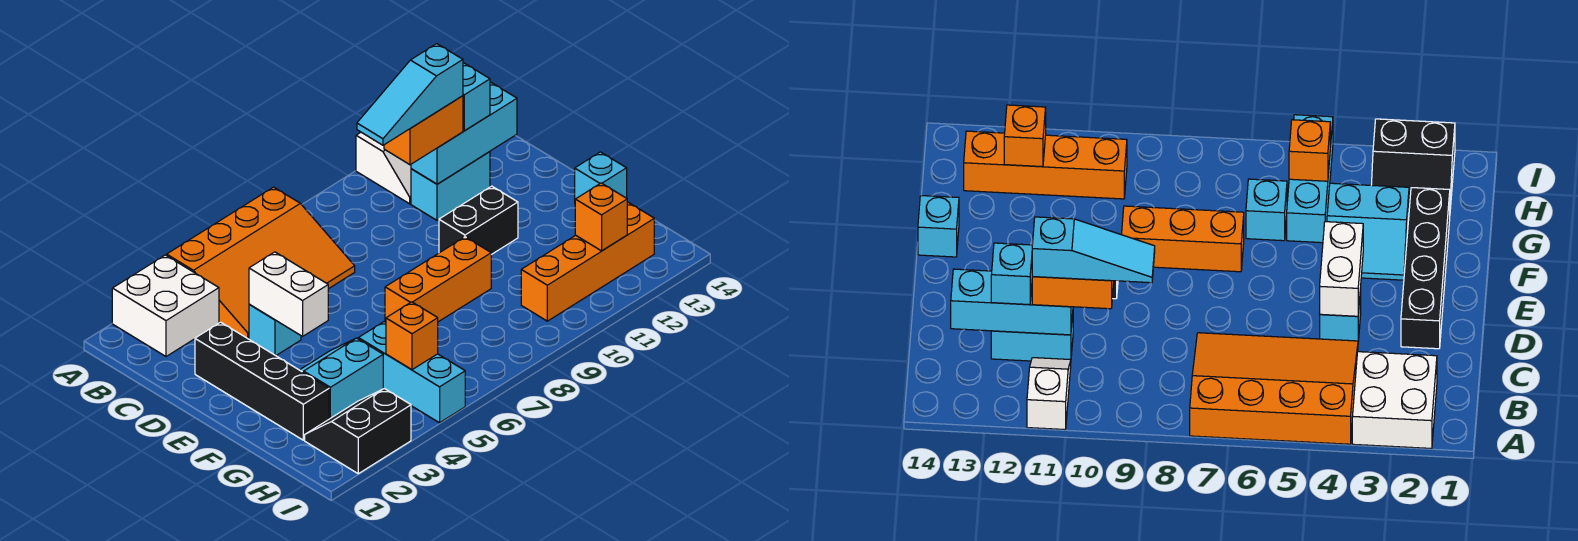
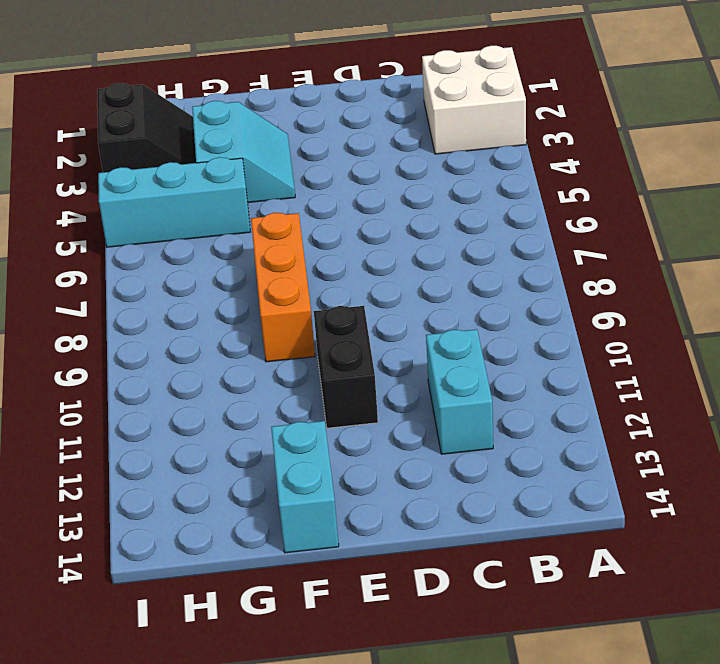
cyan 1x2 brick [271,421,339,553] -> cyan 1x1 brick [575,152,627,199]
none -> orange 3x4 slope [167,187,355,339]
none -> white 1x2 slope [356,132,411,204]
none -> black 1x4 brick [195,322,329,440]

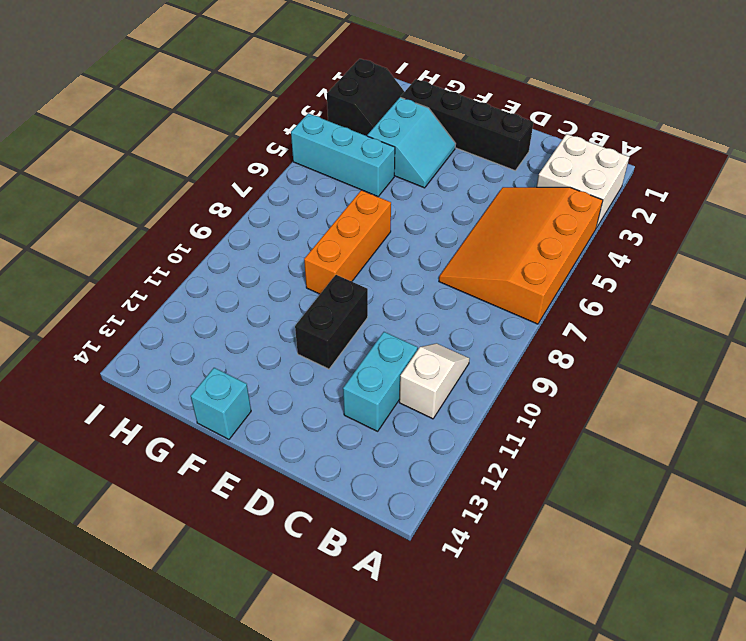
white 1x2 slope [399,343,470,419] -> white 1x2 slope turned to [356,132,411,204]
none -> cyan 1x1 brick [249,304,301,356]
none -> cyan 1x1 brick [1246,179,1287,241]
none -> orange 1x4 brick [521,202,654,321]

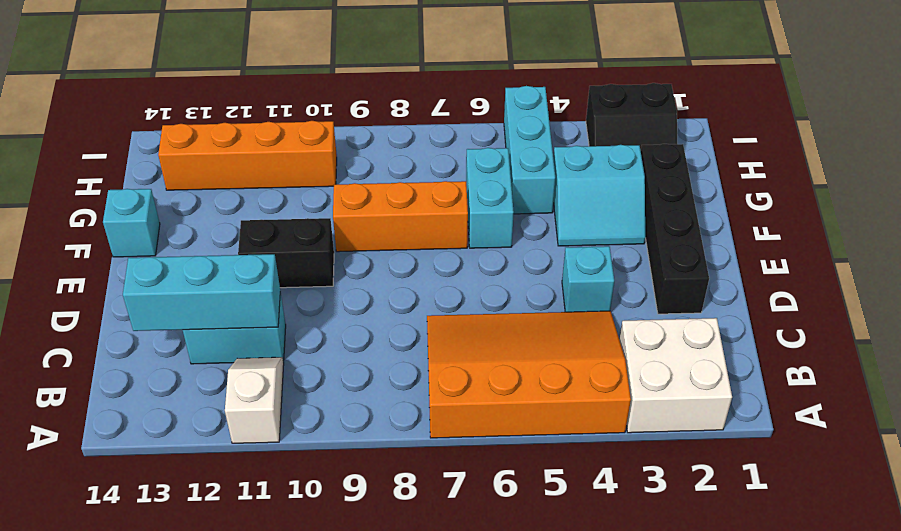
cyan 1x2 brick [466,148,514,248] -> cyan 1x1 brick [1246,179,1287,241]
none -> white 1x2 brick [249,252,328,336]
none -> orange 1x1 brick [386,302,438,370]
none -> orange 1x1 brick [575,183,627,251]

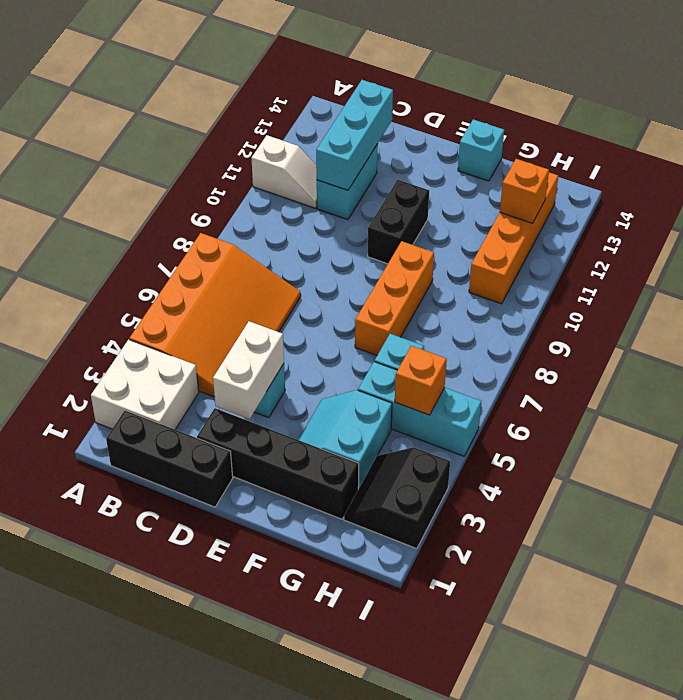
black 1x3 brick [106,410,233,507] -> none
white 1x2 brick [213,321,284,419] -> white 1x2 brick turned to [249,252,328,336]
none -> orange 1x2 brick [384,96,463,165]
none -> cyan 1x1 brick [463,63,490,131]
none -> cyan 1x3 slope [357,44,463,145]

